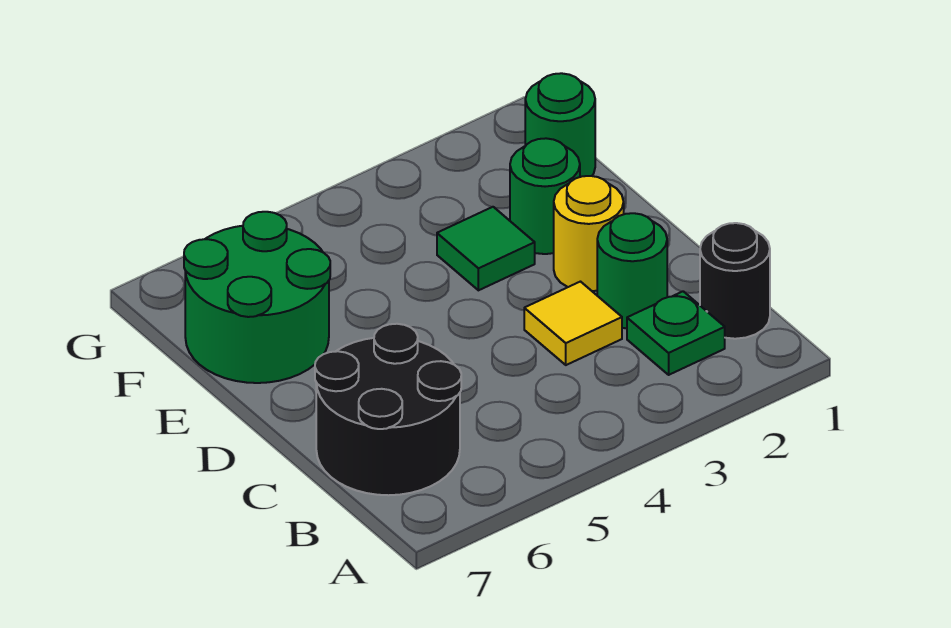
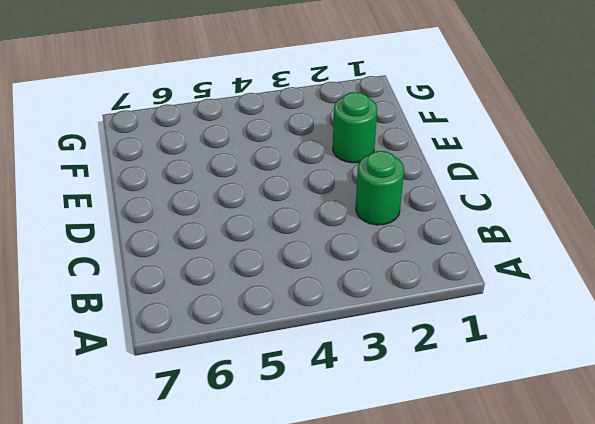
none -> black 1x1 round brick [700,223,770,339]
none -> green 1x1 plate [627,291,725,375]

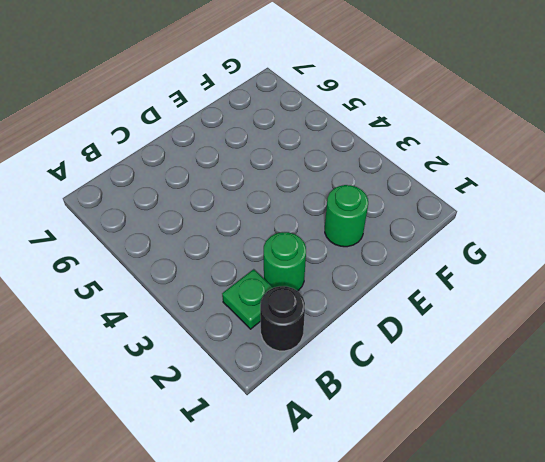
none -> black 2x2 round brick [315,324,461,495]
none -> yellow 1x1 tile [524,282,622,365]

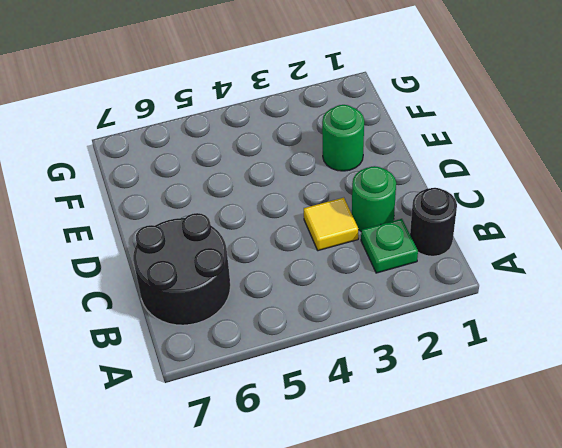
none -> yellow 1x1 round brick [554,176,624,291]
none -> green 1x1 tile [437,207,535,290]

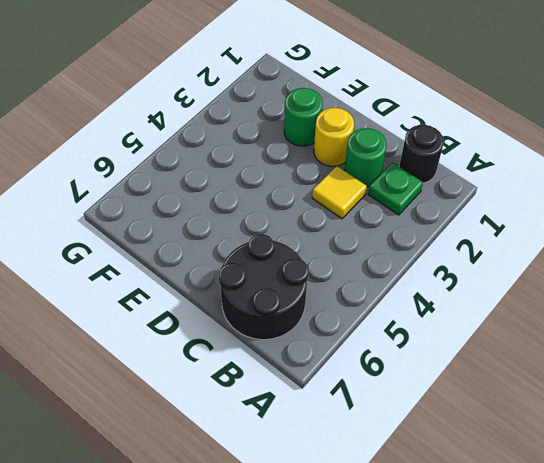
none -> green 1x1 tile [437,207,535,290]
none -> green 2x2 round brick [184,212,330,383]

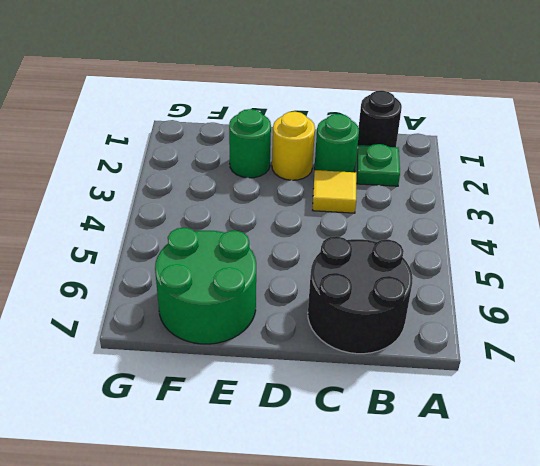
none -> green 1x1 tile [437,207,535,290]
none -> green 1x1 round brick [525,73,595,177]

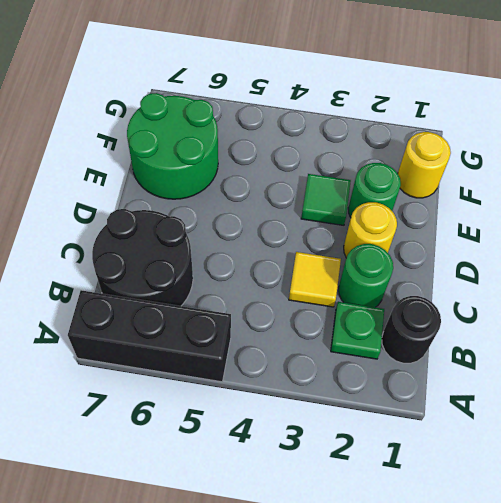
black 1x3 brick [68,290,231,382] -> none
yellow 1x1 round brick [398,132,451,198] -> green 1x1 round brick [525,73,595,177]

